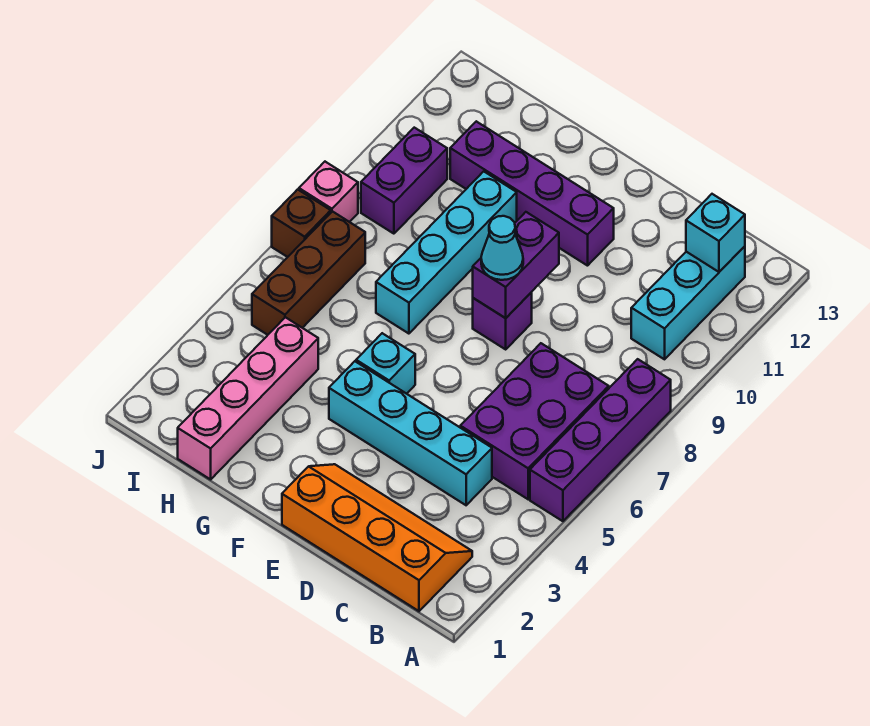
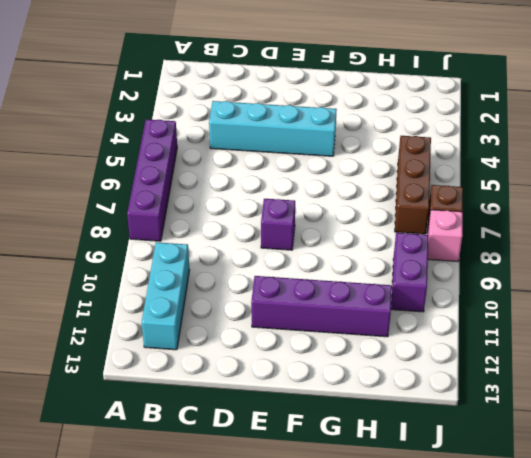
none -> orange 2x4 slope [282,464,472,611]
none -> purple 2x3 brick [460,343,609,499]
none -> cyan 1x1 brick [356,333,415,394]

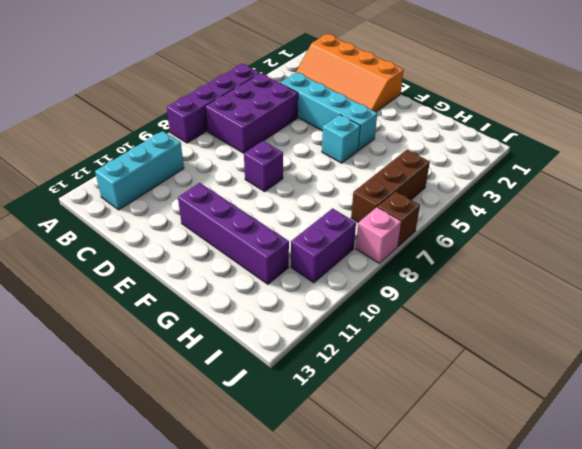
none -> cyan 1x4 brick [376,171,517,334]
none -> pink 1x4 brick [178,317,318,479]
none -> cyan 1x1 brick [686,194,745,272]

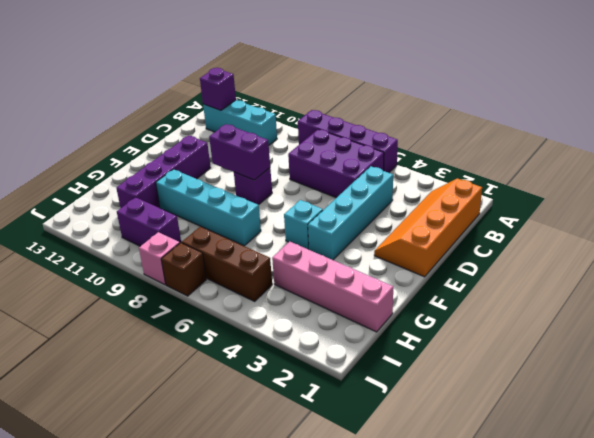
purple 1x1 brick [200,68,236,110] -> cyan 1x1 brick [686,194,745,272]
none -> cyan 1x1 cone [481,216,523,280]

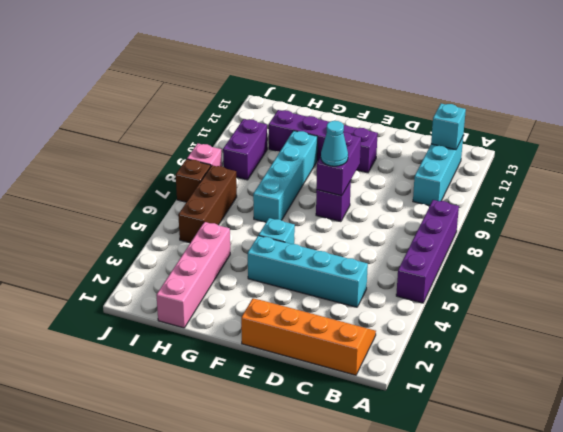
none -> purple 2x3 brick [460,343,609,499]

